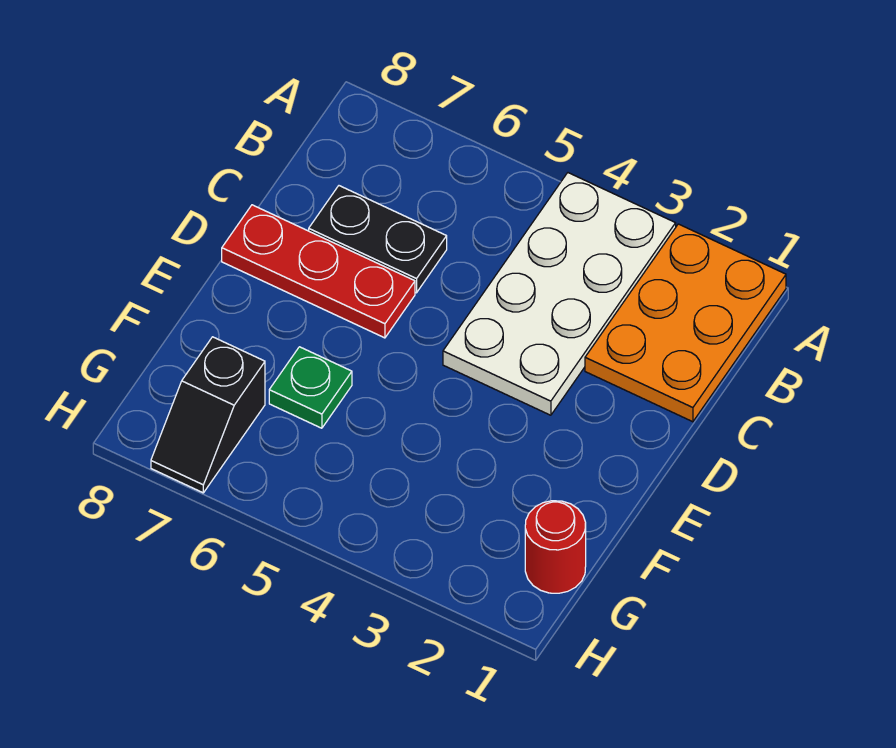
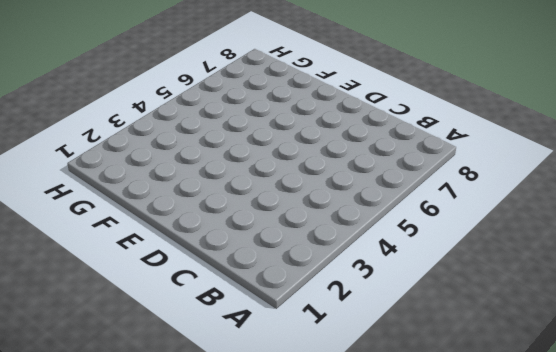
none -> orange 2x3 plate [585,224,786,422]
none -> white 2x4 plate [443,173,676,415]

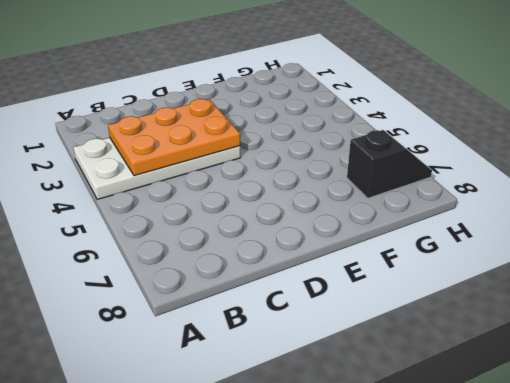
orange 2x3 plate [108,99,240,176] -> orange 2x3 plate moved to [585,224,786,422]
none -> black 1x2 plate [309,186,447,293]
none -> red 1x3 plate [222,205,415,338]

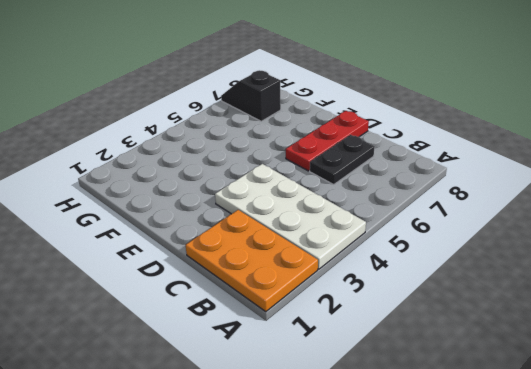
none -> green 1x1 plate [269,347,352,428]
none -> red 1x1 round brick [525,501,586,593]

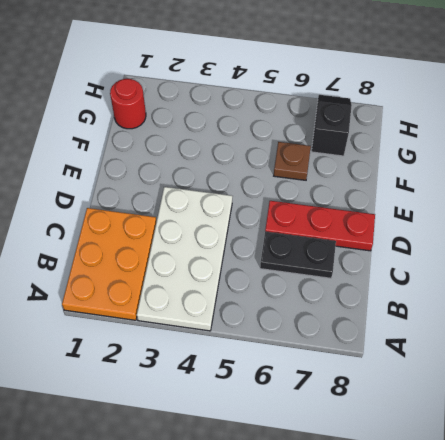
brown 1x1 plate [274,142,311,180] -> green 1x1 plate [269,347,352,428]

